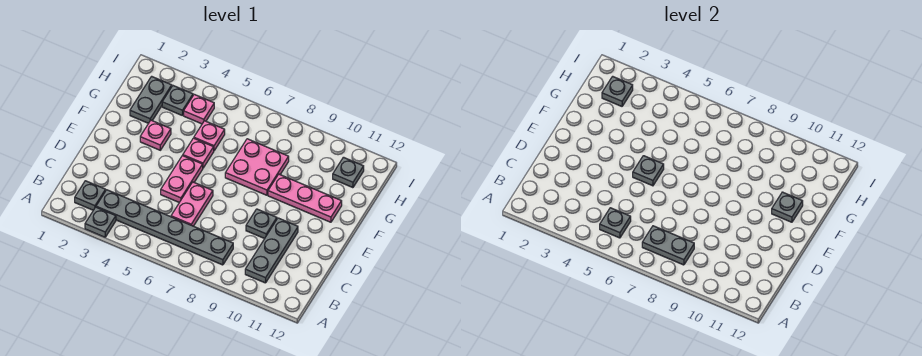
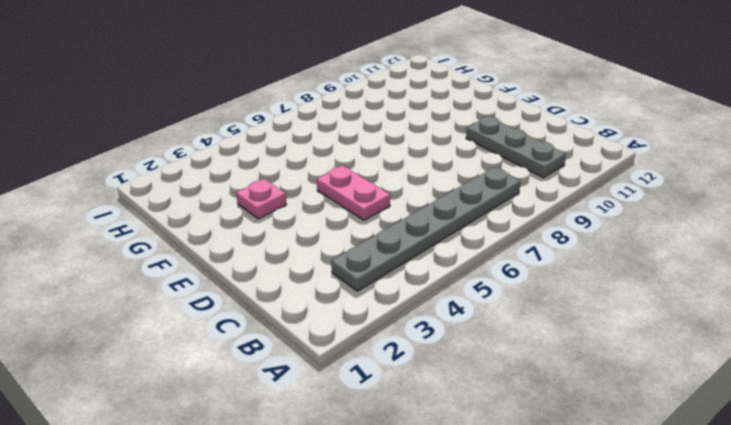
none -> grey 1x1 plate [85,207,116,237]
none -> grey 1x1 plate [75,181,106,210]
none -> pink 1x2 plate [171,182,213,226]

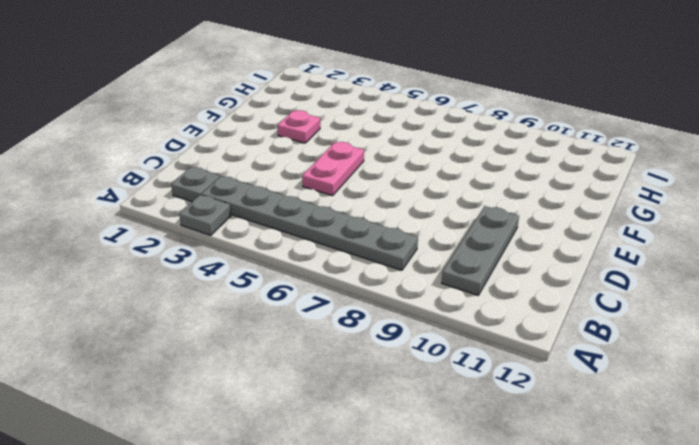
none -> pink 1x2 plate [171,182,213,226]
none -> grey 1x1 plate [246,209,277,239]
none -> pink 1x1 plate [183,138,214,168]

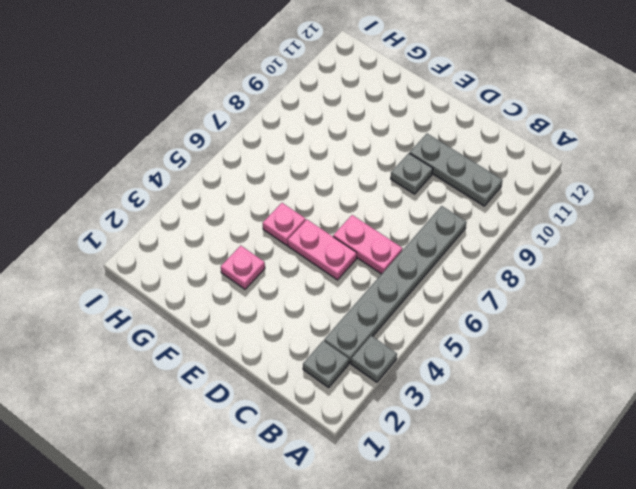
none -> pink 2x2 plate [225,139,289,195]
none -> pink 1x3 plate [268,174,342,222]
none -> grey 1x2 plate [130,76,172,123]

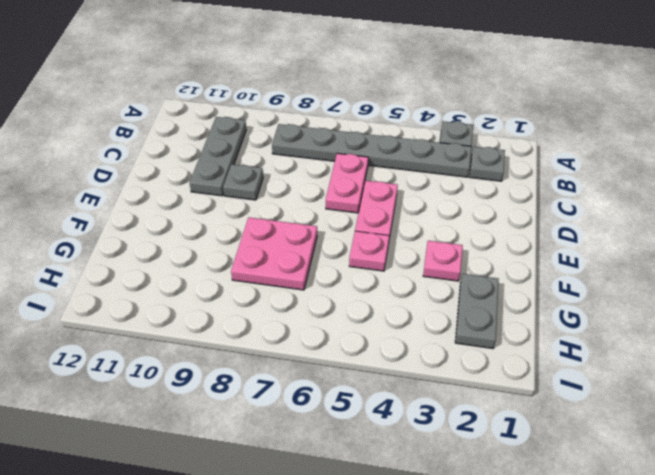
none -> pink 1x3 plate [268,174,342,222]
none -> pink 1x1 plate [194,121,225,151]
none -> grey 1x1 plate [162,86,193,116]

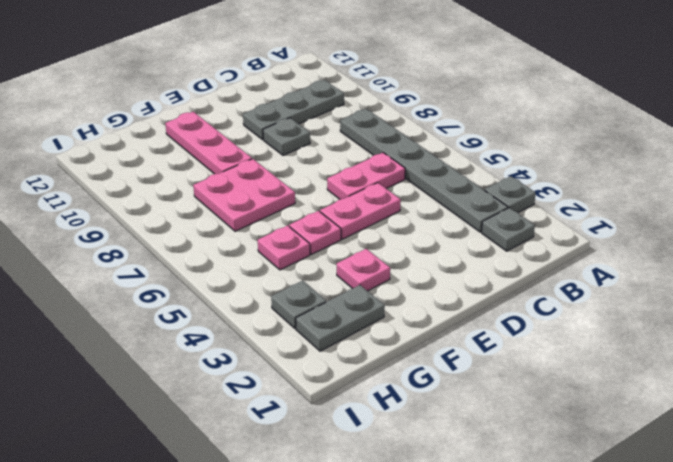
none -> pink 1x1 plate [184,94,214,124]
none -> grey 1x1 plate [333,157,364,188]
none -> grey 1x1 plate [600,208,631,238]

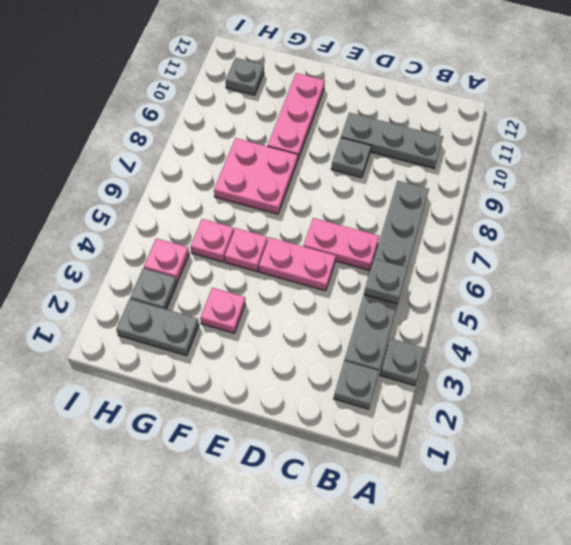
none -> grey 1x2 plate [642,226,694,265]
none -> grey 1x1 plate [633,156,664,186]
none -> grey 1x1 plate [772,192,803,222]

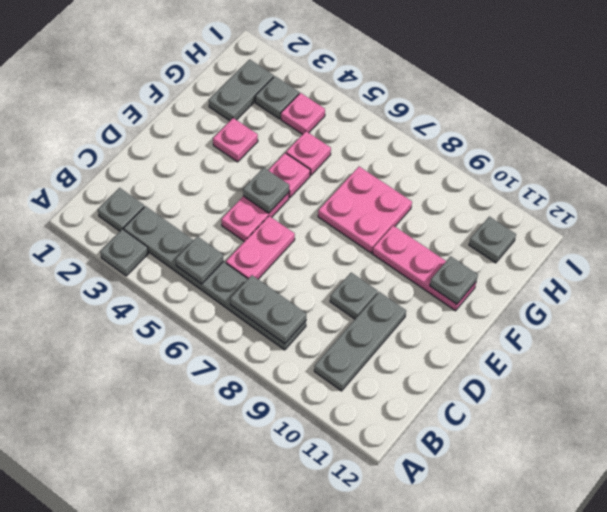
none -> grey 1x1 plate [602,76,633,106]

